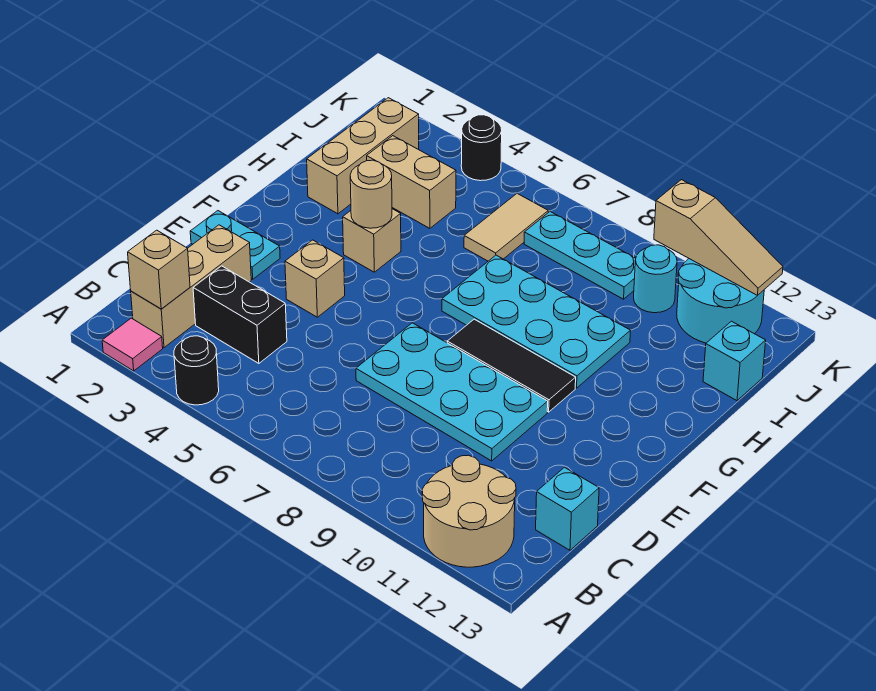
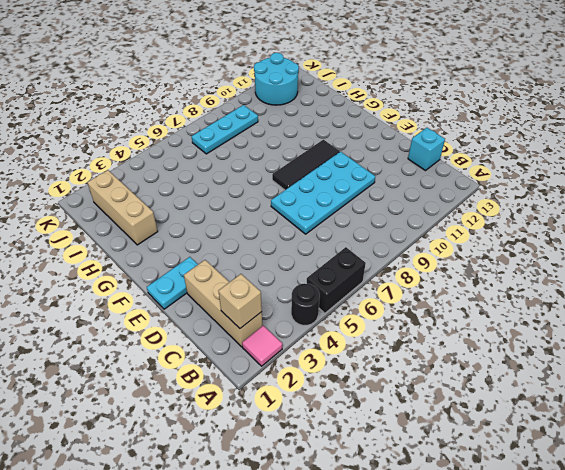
black 1x2 brick [307,247,366,313] -> black 1x2 brick moved to [193,266,287,363]
none -> tan 2x2 round brick [422,455,516,567]
none -> tan 1x1 brick [285,240,345,317]
none -> tan 1x1 brick [343,209,401,272]

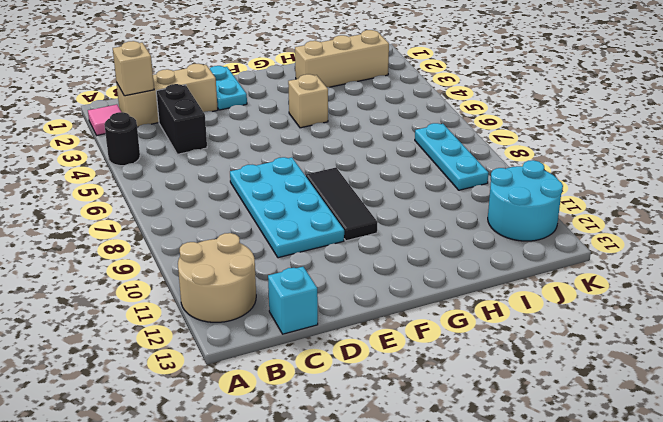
none -> tan 1x1 brick [285,240,345,317]
none -> cyan 2x4 plate [442,255,630,388]
none -> tan 1x2 brick [367,136,456,228]

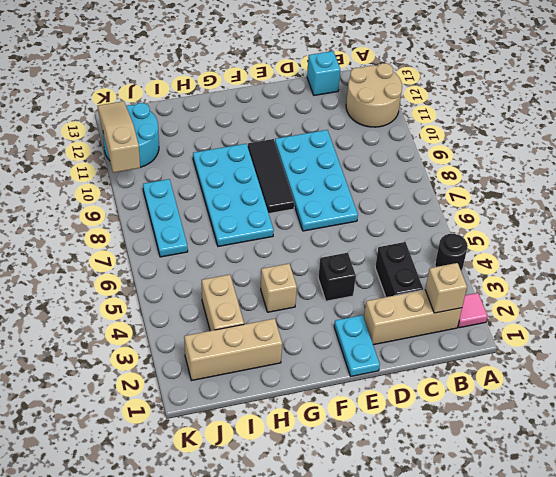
black 1x1 brick [318,253,356,301] -> tan 1x1 brick [285,240,345,317]
none -> tan 1x2 tile [464,194,548,261]
none -> cyan 1x1 brick [703,321,766,401]
none -> cyan 1x1 round brick [634,245,677,313]

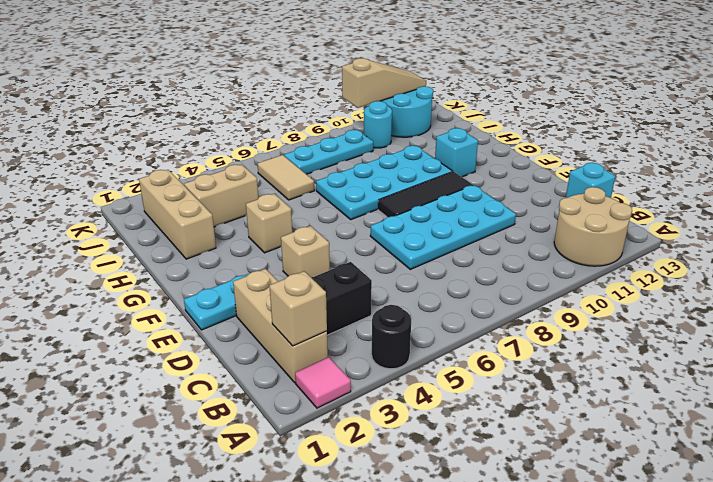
cyan 1x1 brick [435,128,478,177] -> cyan 1x1 brick moved to [703,321,766,401]
none -> black 1x1 round brick [461,115,502,181]
none -> tan 1x1 round brick [350,160,392,228]

